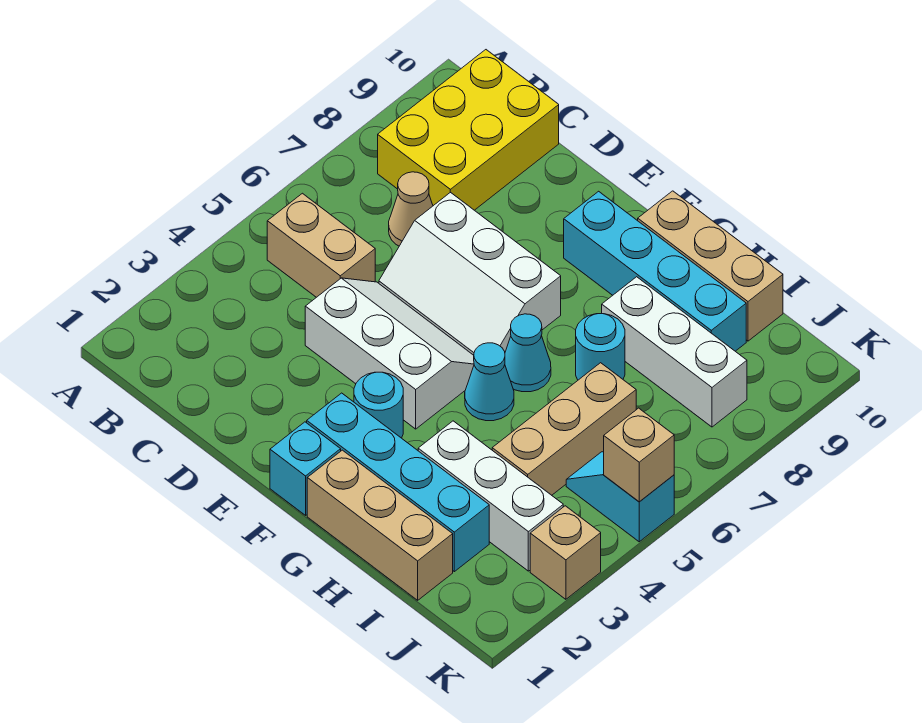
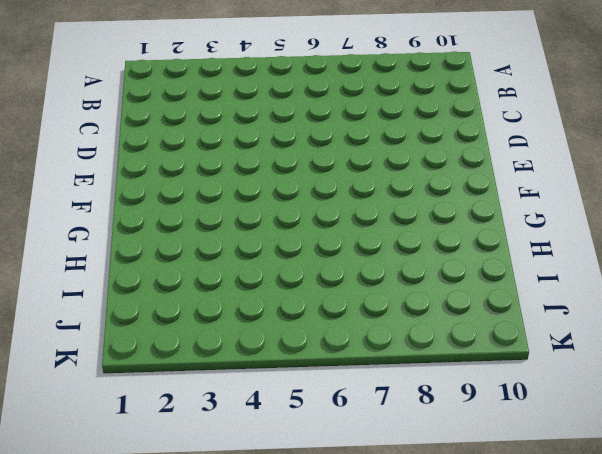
none -> tan 1x2 brick [267,193,375,297]
none -> yellow 2x3 brick [378,50,559,210]
none -> tan 1x1 cone [389,172,433,246]

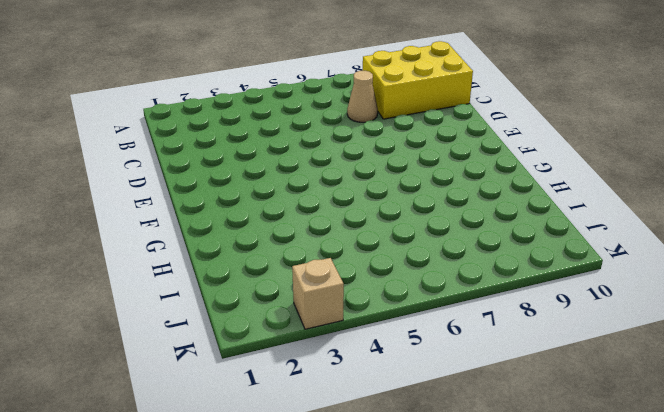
none -> tan 1x2 brick [267,193,375,297]
none -> white 2x3 slope [305,278,474,429]
none -> white 2x3 slope [379,192,561,355]

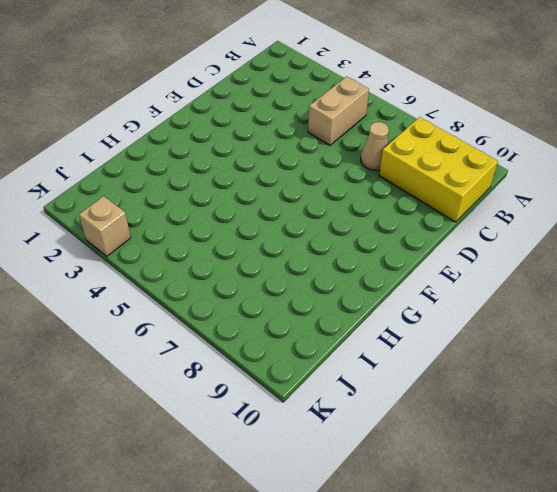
none -> white 2x3 slope [305,278,474,429]
none -> white 2x3 slope [379,192,561,355]
none -> cyan 1x1 brick [270,422,341,515]

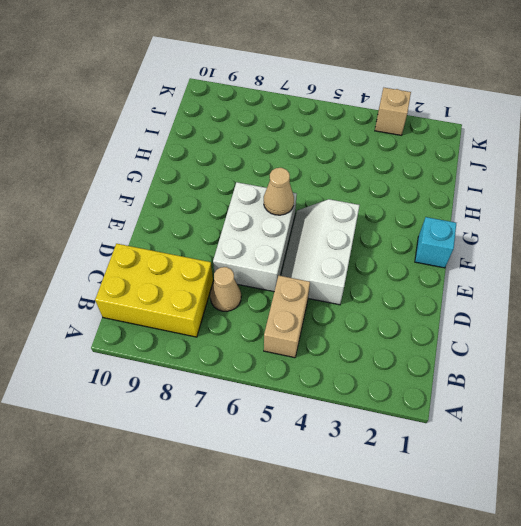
white 2x3 brick [213,182,297,292] -> white 2x3 slope [379,192,561,355]
tan 1x1 cone [264,168,294,215] -> none
none -> cyan 1x4 brick [307,393,489,572]
none -> cyan 1x1 round brick [354,372,403,438]
none -> cyan 1x4 brick [564,191,746,351]

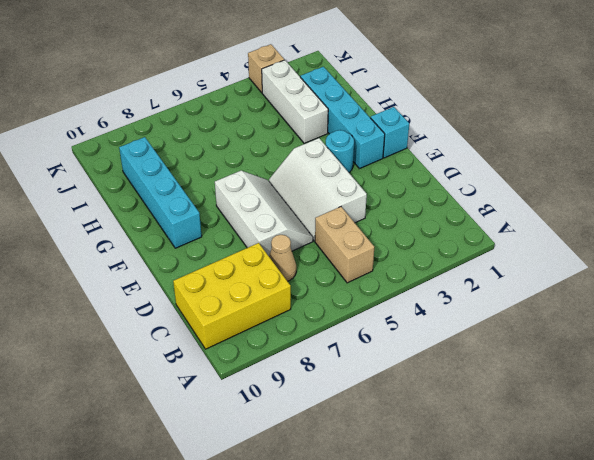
none -> tan 1x3 brick [307,450,453,600]
none -> cyan 1x1 cone [465,343,514,421]
none -> cyan 1x1 cone [505,314,551,392]

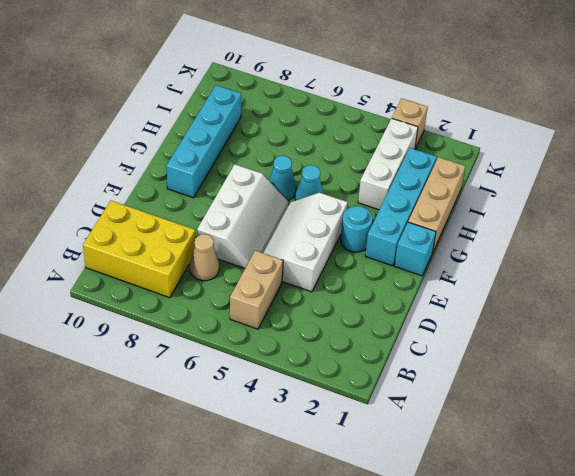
none -> tan 1x3 brick [638,191,783,341]
none -> cyan 1x1 round brick [576,314,625,380]
none -> white 1x3 brick [602,277,747,427]

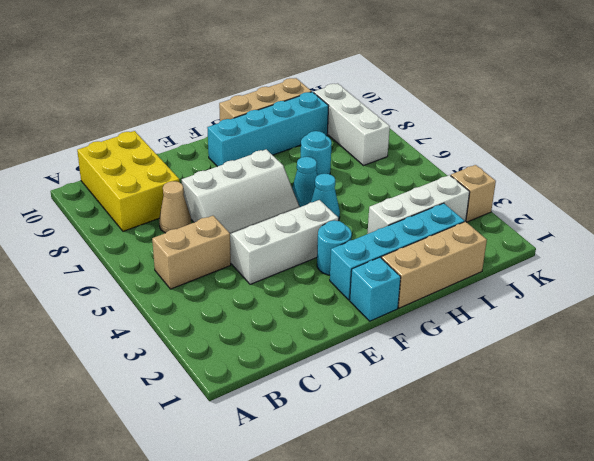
white 1x3 brick [314,84,390,166] -> white 1x3 brick turned to [602,277,747,427]
none -> tan 1x3 brick [492,363,636,495]
none -> cyan 1x2 slope [566,452,674,542]
none -> tan 1x1 brick [604,408,674,502]

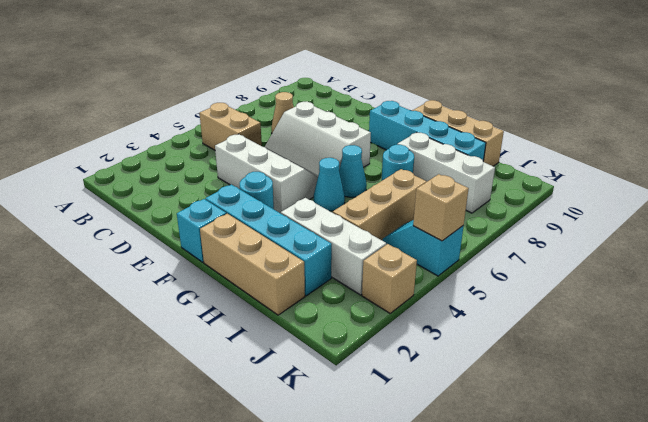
none -> yellow 2x3 brick [378,50,559,210]

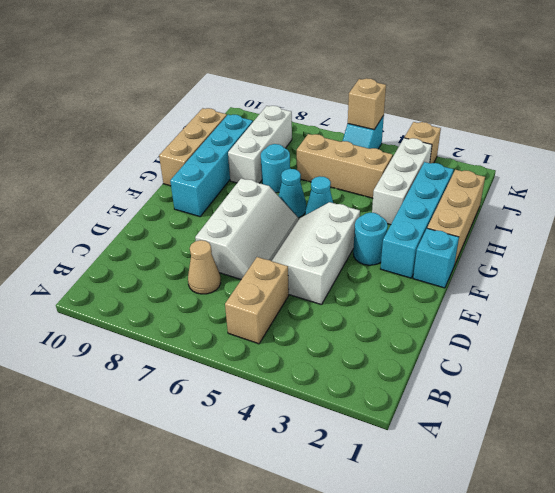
none -> yellow 2x3 brick [378,50,559,210]

